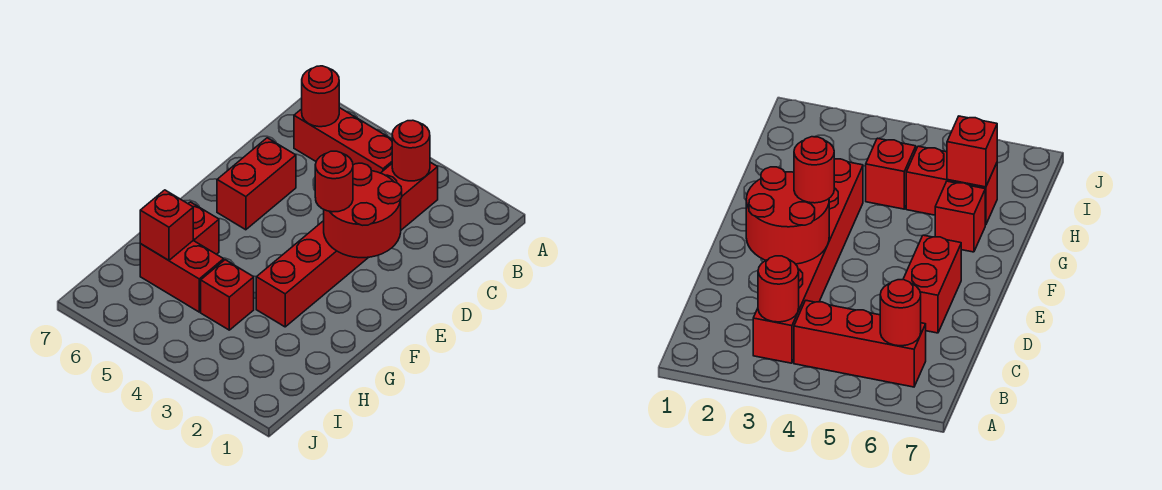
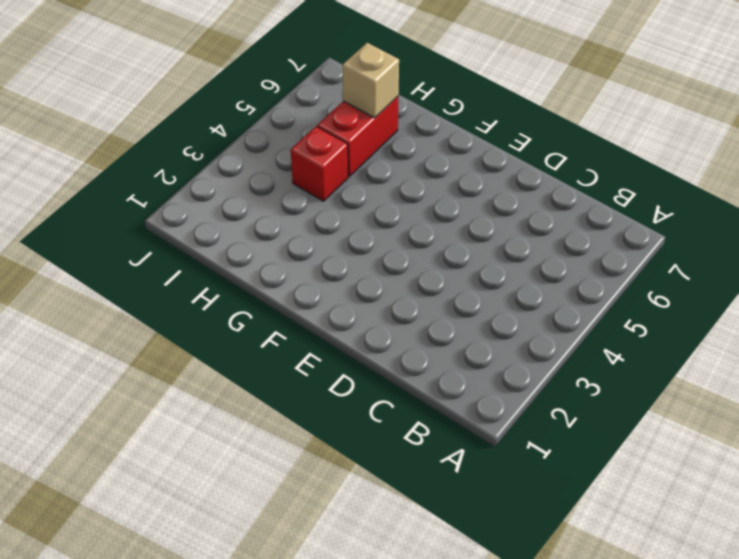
tan 1x1 brick [342,43,399,118] -> red 1x1 brick [140,190,193,260]
none -> red 1x6 brick [256,162,438,327]
none -> red 1x3 brick [294,108,392,173]

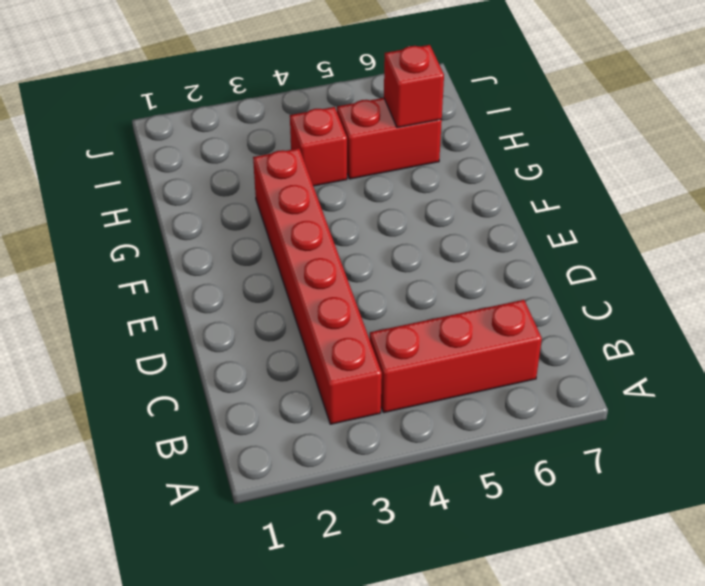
none -> red 1x2 brick [217,138,296,230]
none -> red 1x1 brick [188,202,219,254]

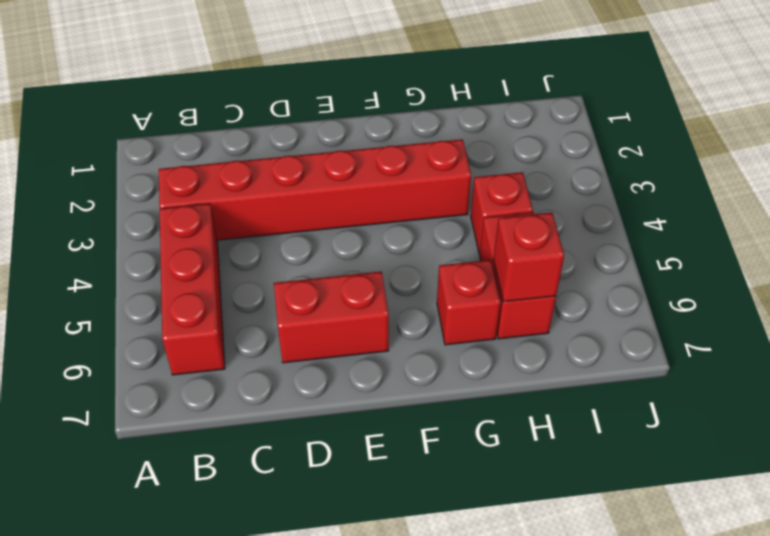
none -> red 1x1 round brick [392,120,430,181]
none -> red 1x1 round brick [302,66,339,127]

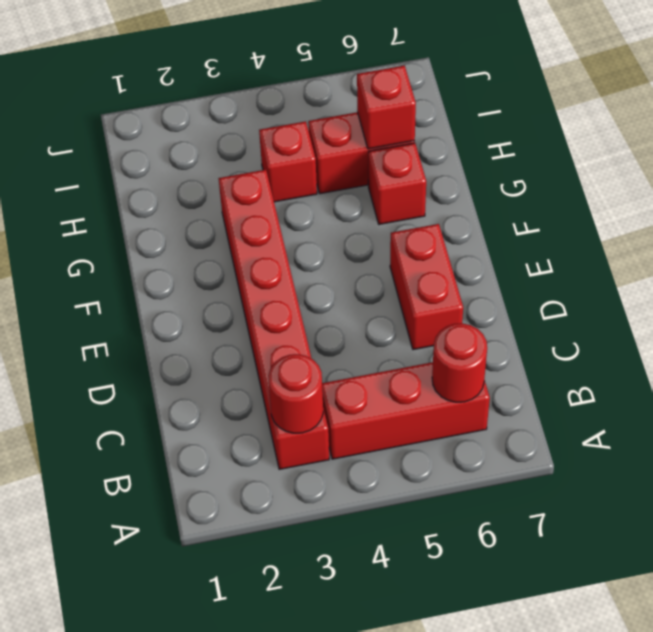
none -> red 2x2 round brick [324,163,402,258]
none -> red 1x1 round brick [315,151,353,212]

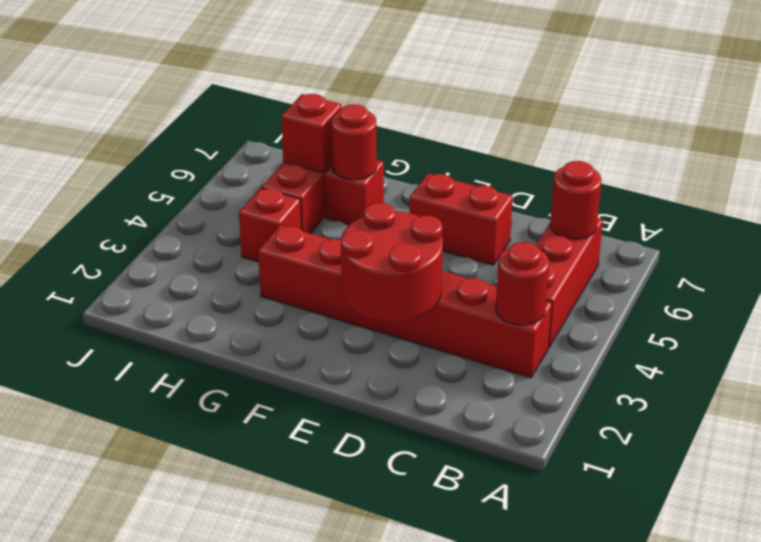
red 1x1 round brick [332,105,376,180] -> red 1x1 round brick moved to [315,151,353,212]

